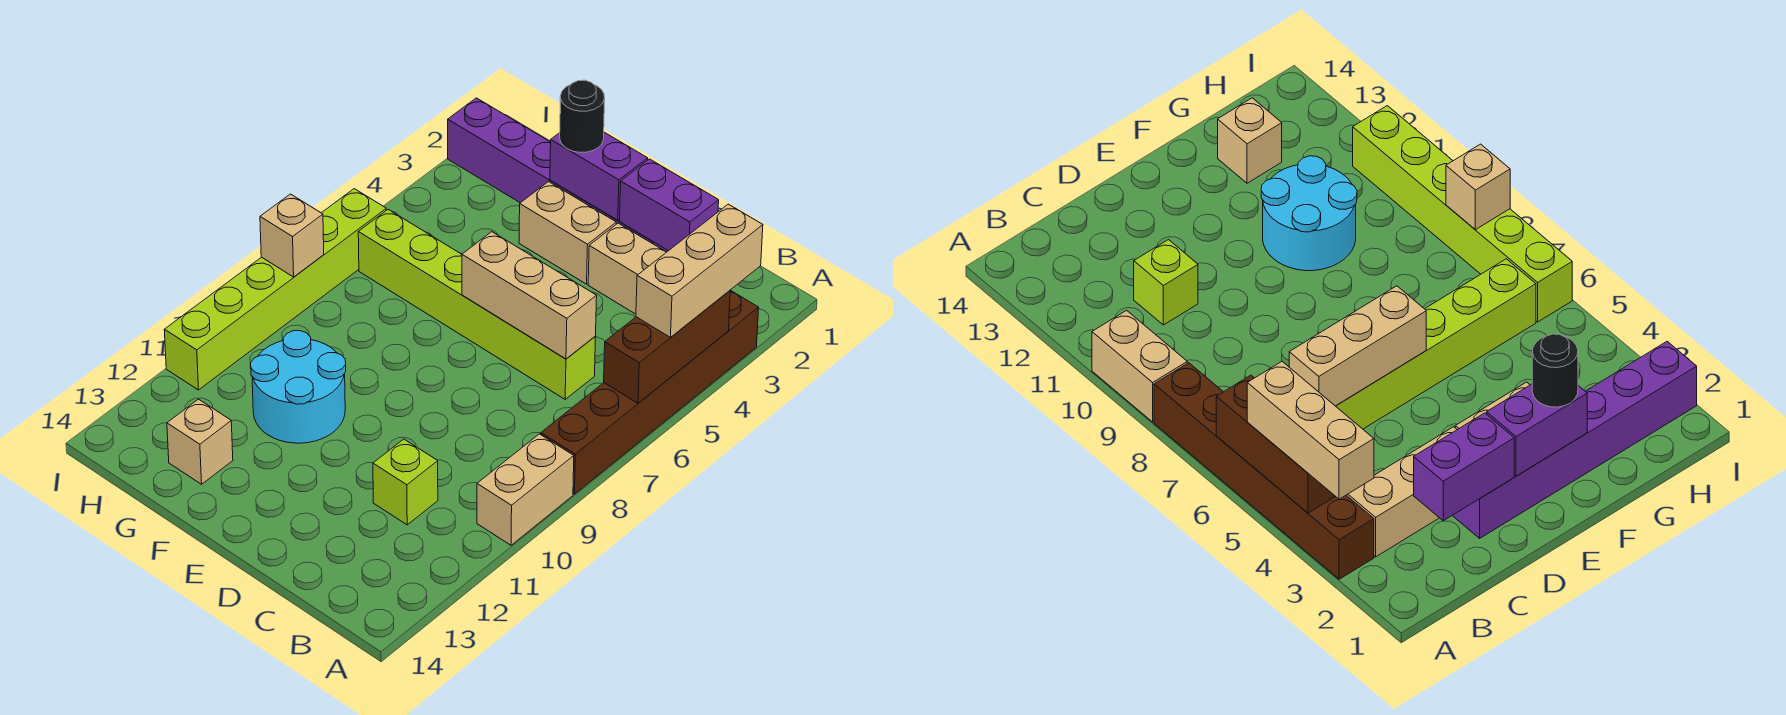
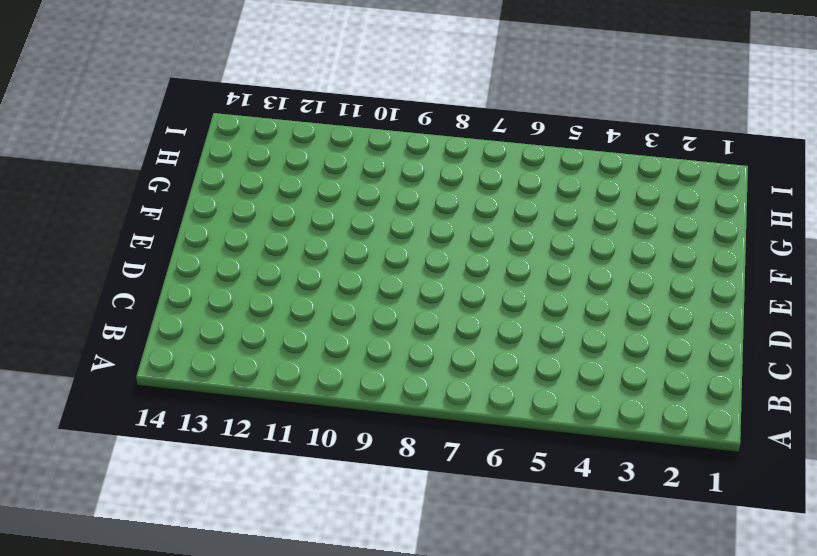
none -> brown 1x6 brick [541,290,759,494]
none -> tan 1x2 brick [477,434,574,545]
none -> tan 1x3 brick [588,223,666,314]

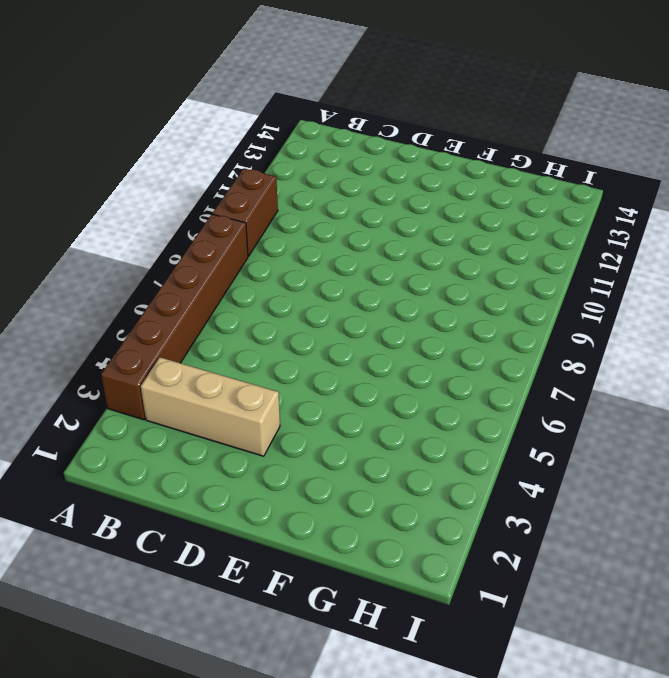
brown 1x2 brick [213,168,278,256] -> tan 1x2 brick [477,434,574,545]
none -> lime 1x6 brick [358,210,596,399]
none -> lime 1x1 brick [373,439,438,525]
none -> purple 1x6 brick [448,98,668,252]

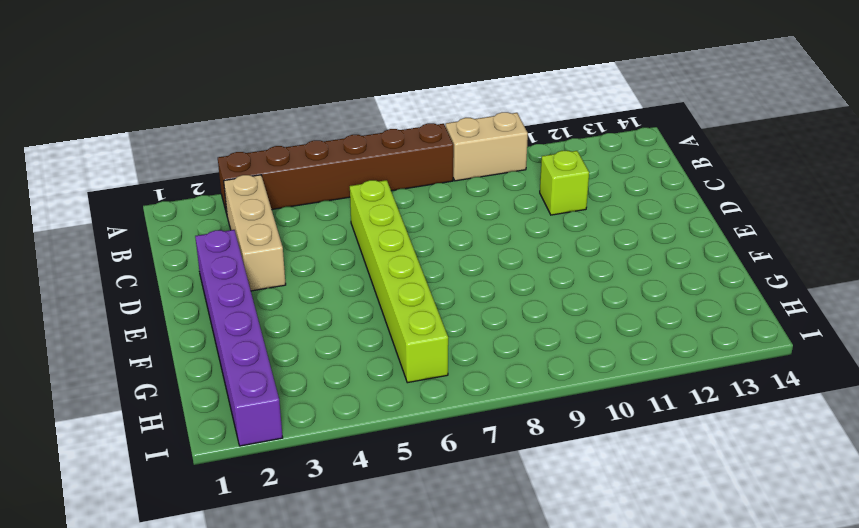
none -> tan 1x2 brick [519,182,616,284]
none -> cyan 2x2 round brick [251,331,346,443]
none -> tan 1x1 brick [167,399,233,484]

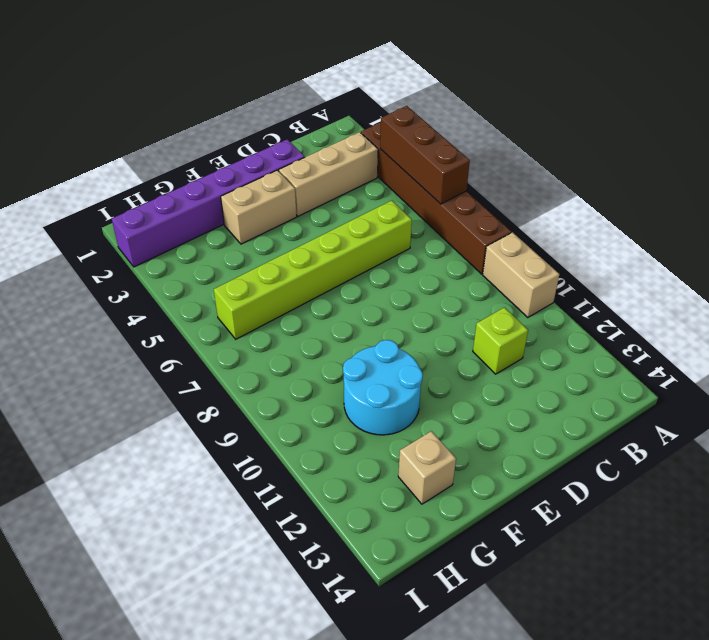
none -> lime 1x6 brick [164,189,386,390]
none -> purple 1x2 brick [619,159,719,251]
none -> tan 1x3 brick [462,232,597,359]

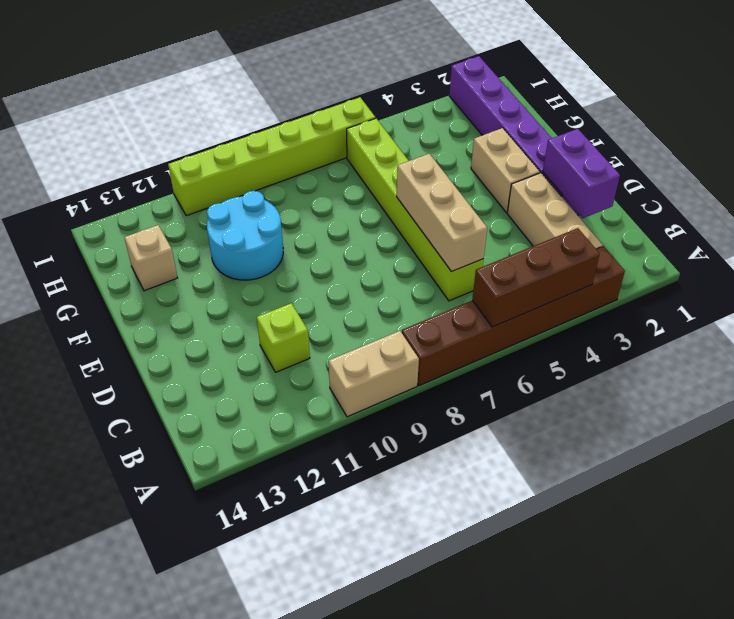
none -> purple 1x2 brick [550,132,648,220]
none -> tan 1x1 brick [260,194,324,277]
none -> tan 1x3 brick [636,204,763,337]

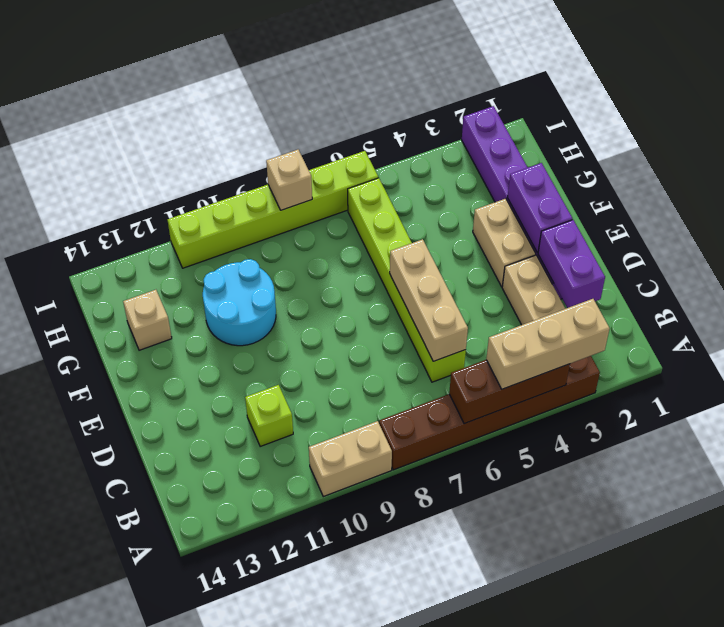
none -> black 1x1 round brick [560,80,605,152]

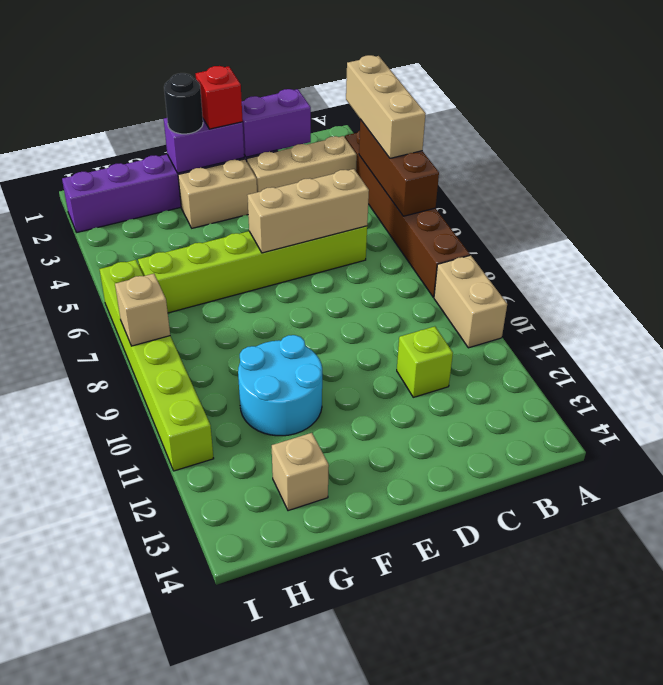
red 1x1 brick [196,66,243,129] -> none

